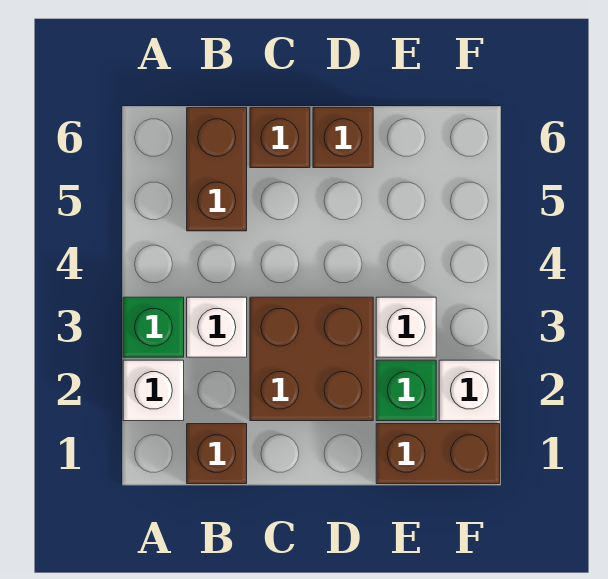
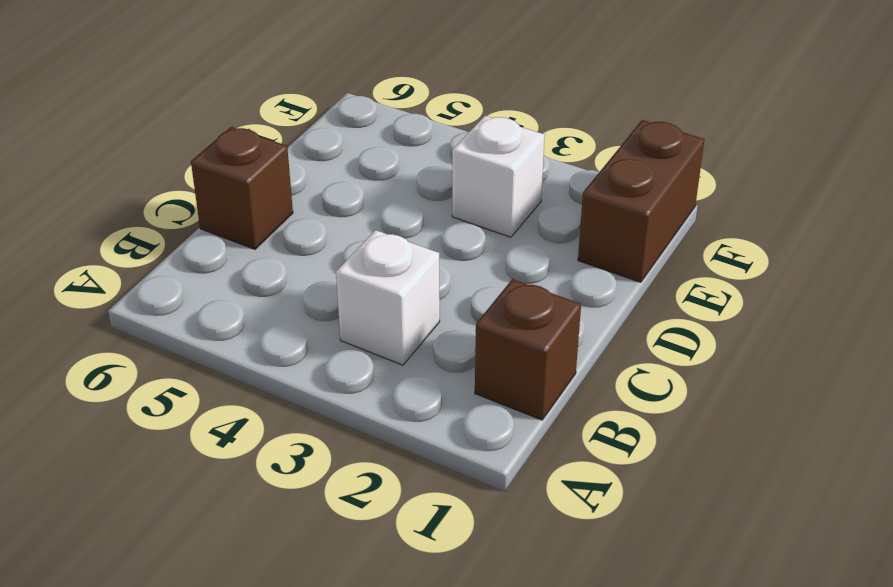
none -> white 1x1 brick [123,360,184,421]
none -> green 1x1 brick [123,297,184,357]
none -> brown 1x2 brick [187,108,247,231]

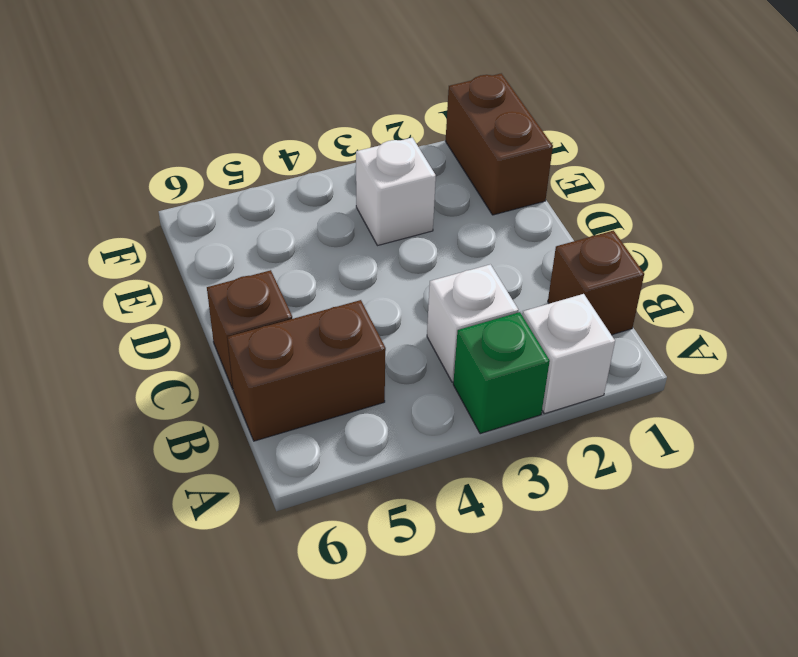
none -> brown 2x2 brick [250,297,373,421]
none -> brown 1x1 brick [313,108,373,168]
none -> green 1x1 brick [376,360,436,421]

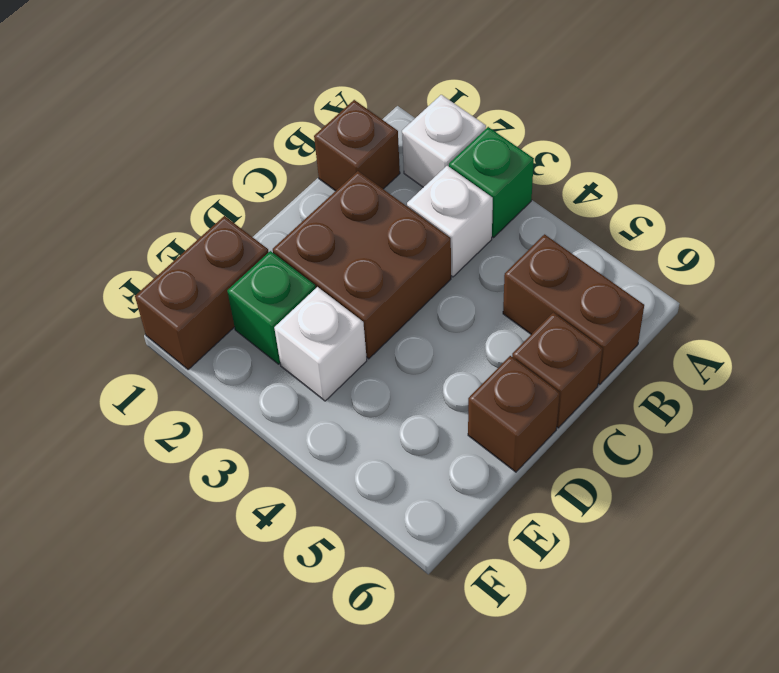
none -> white 1x1 brick [439,360,500,421]

